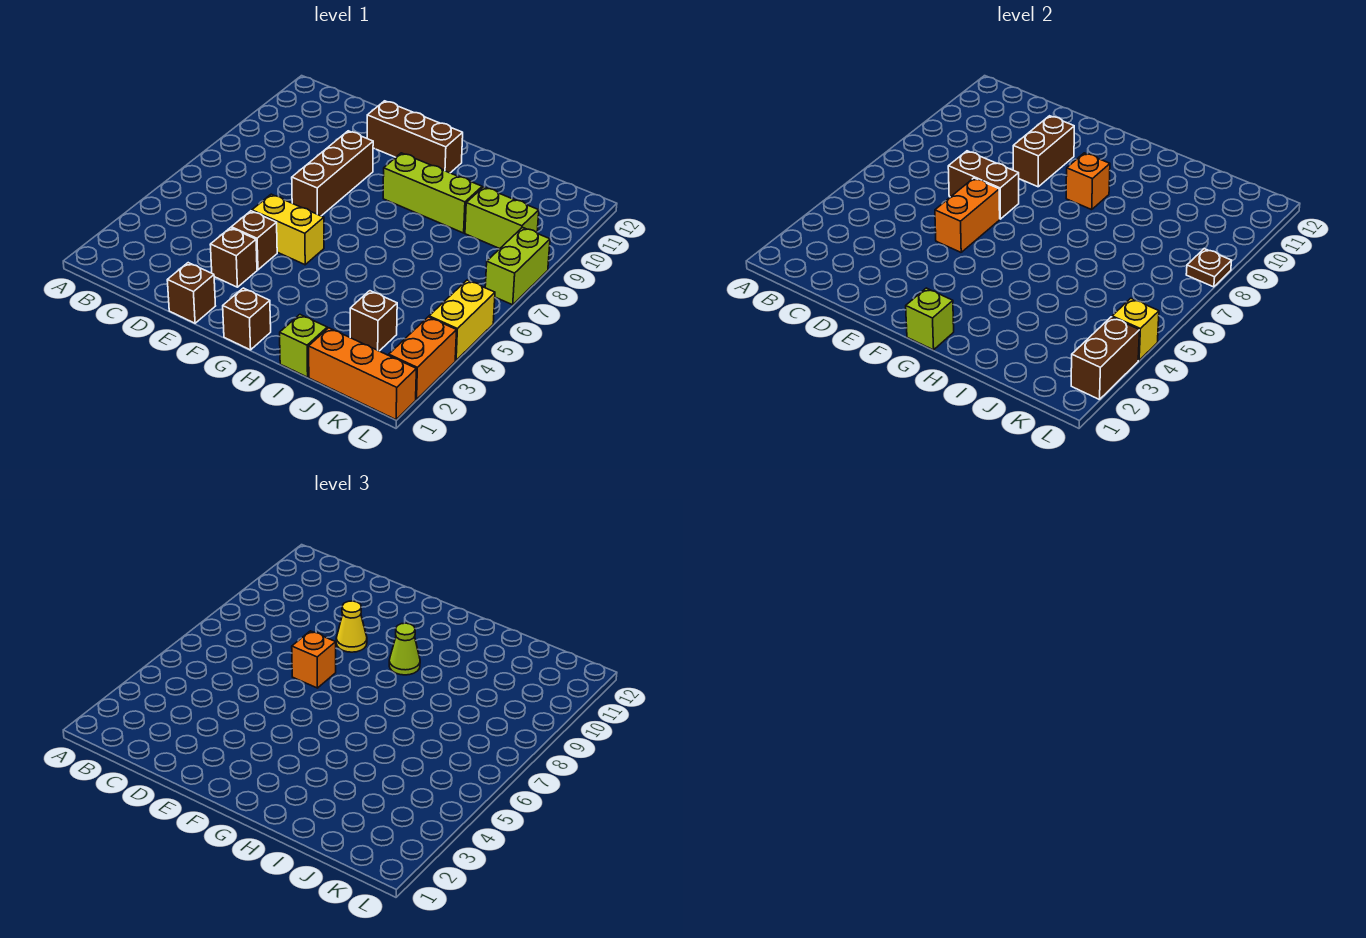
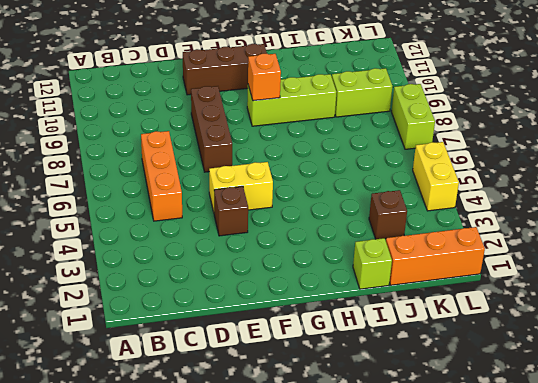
orange 1x3 brick [141,131,182,221] -> none
none -> brown 1x1 brick [167,263,215,323]
none -> brown 1x1 brick [210,228,257,287]
none -> brown 1x1 brick [223,288,271,350]

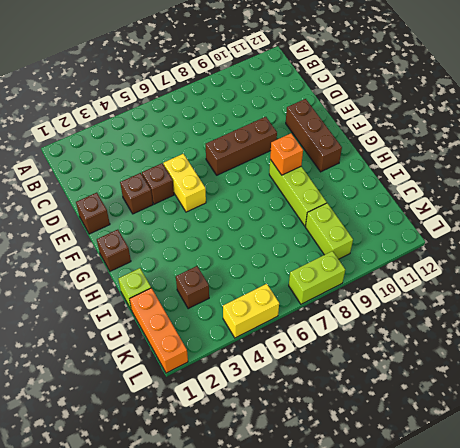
none -> orange 1x2 brick [389,317,457,400]
none -> brown 1x2 brick [948,151,1019,219]
none -> orange 1x2 brick [935,178,1000,252]

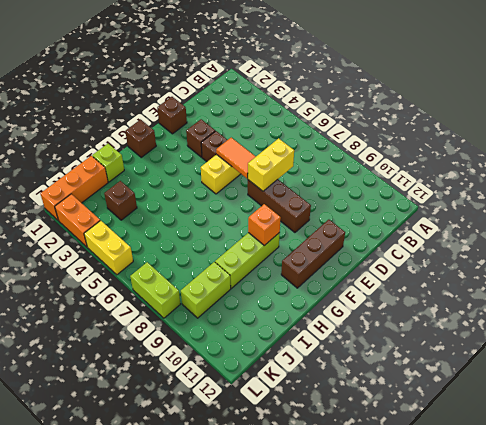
yellow 1x2 brick [248,138,294,191] -> brown 1x2 brick [948,151,1019,219]
orange 1x2 tile [216,138,256,178] -> orange 1x2 brick [935,178,1000,252]
none -> brown 1x2 brick [1013,116,1074,187]
none -> lime 1x1 brick [906,288,954,350]
none -> brown 1x2 brick [1071,317,1140,400]

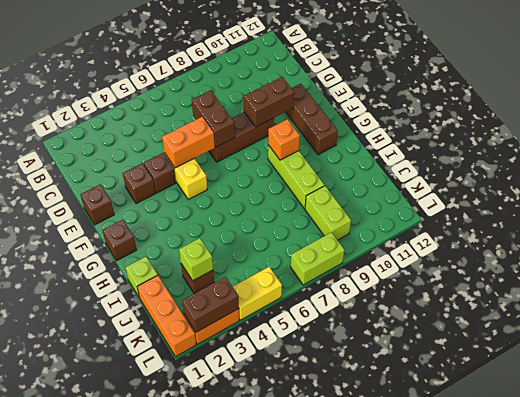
lime 1x1 brick [179,238,213,281] -> lime 1x1 brick moved to [906,288,954,350]
none -> yellow 1x1 brick [1112,298,1159,360]
none -> brown 1x1 plate [1186,249,1232,287]
none -> orange 1x1 brick [292,631,336,688]

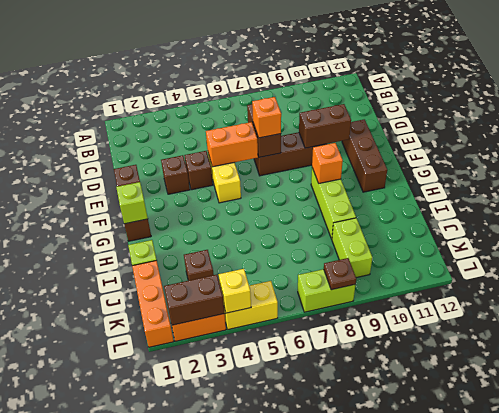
none -> yellow 1x1 cone [336,601,367,652]
none -> lime 1x1 cone [389,623,420,675]

